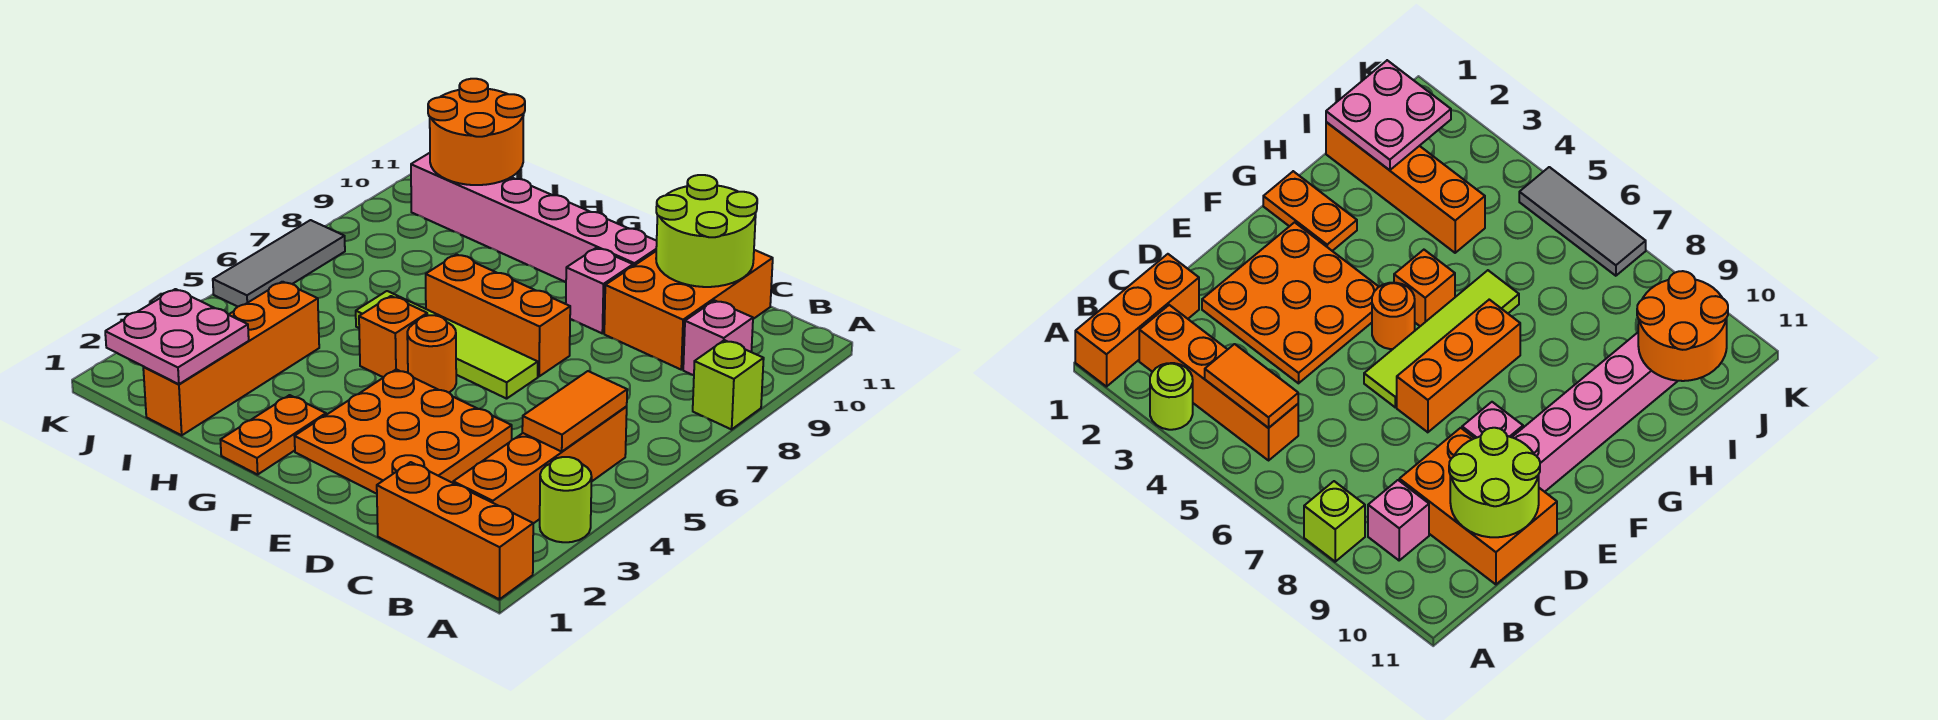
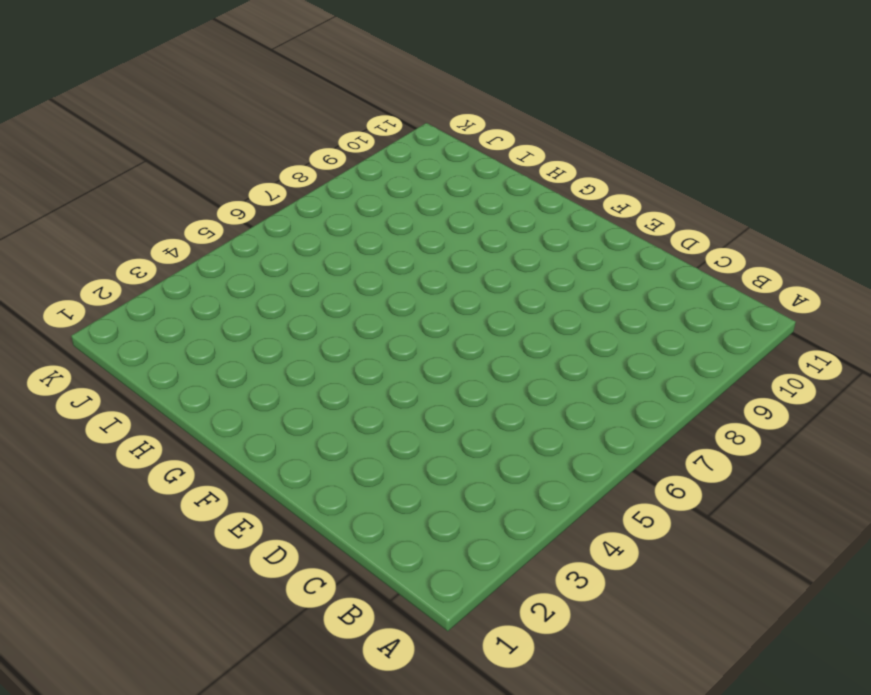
none -> orange 1x3 brick [377,462,533,599]
none -> lime 1x1 round brick [540,457,592,542]
none -> lime 1x1 brick [693,340,764,429]

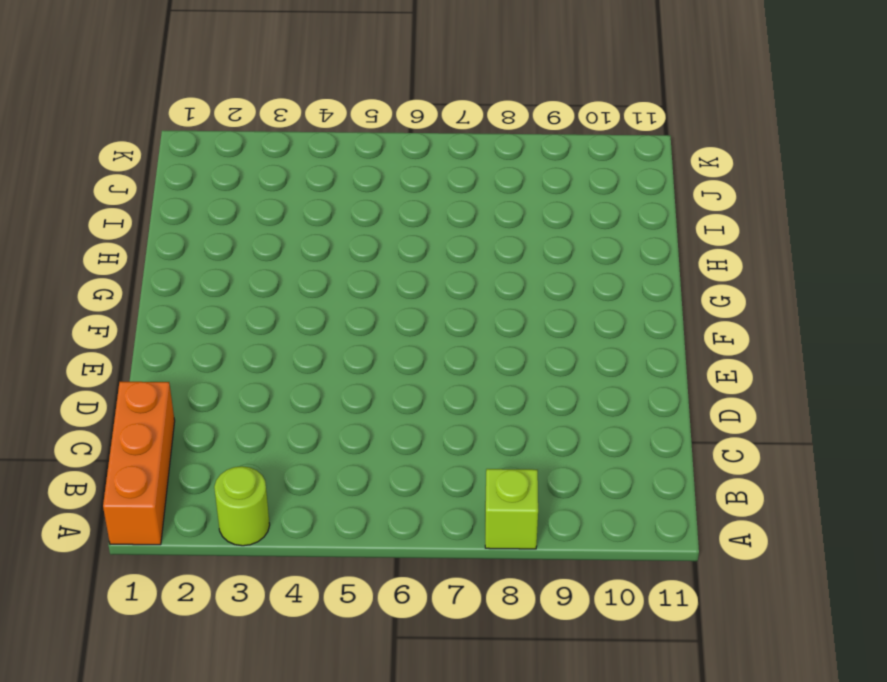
none -> orange 1x4 brick [453,406,627,523]
none -> pink 1x1 brick [683,301,753,375]
none -> orange 2x3 brick [604,250,773,370]

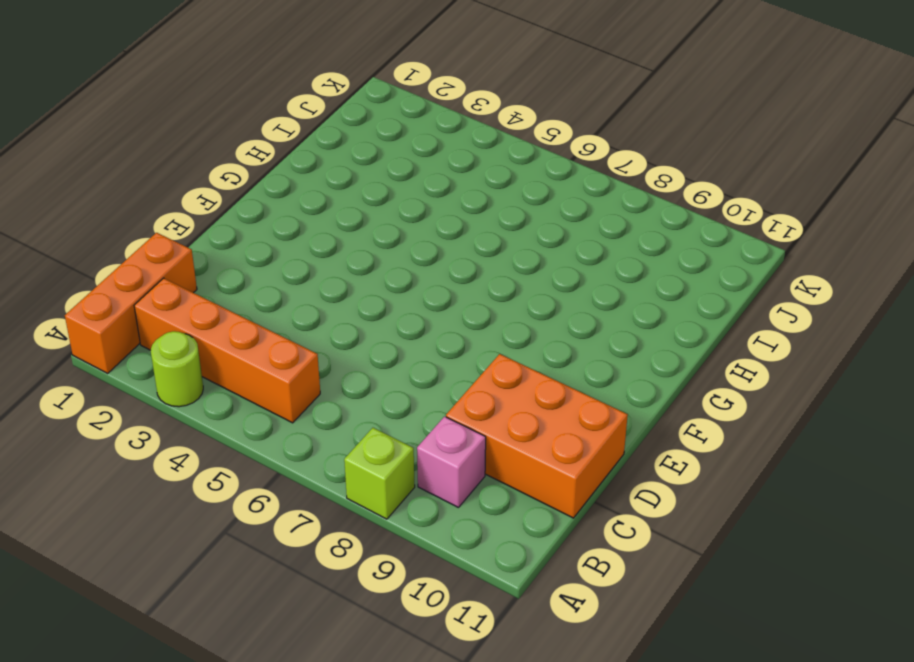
none -> orange 3x3 plate [294,369,512,494]
none -> lime 1x4 tile [356,291,538,399]
none -> orange 1x3 brick [426,254,570,376]

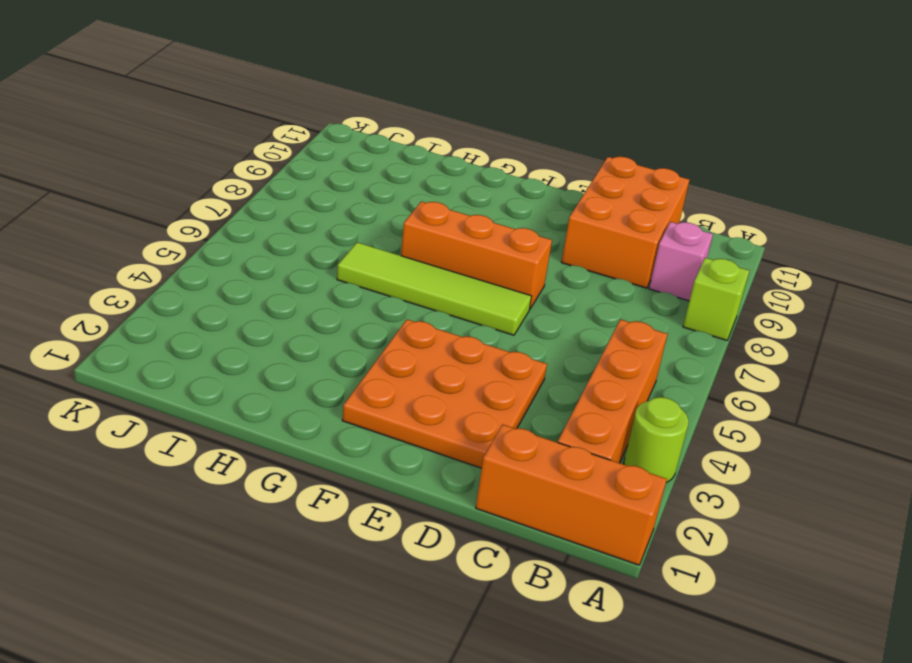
none -> pink 1x1 brick [566,248,633,333]
none -> pink 1x6 brick [411,153,657,282]
none -> orange 1x1 round brick [407,315,456,393]

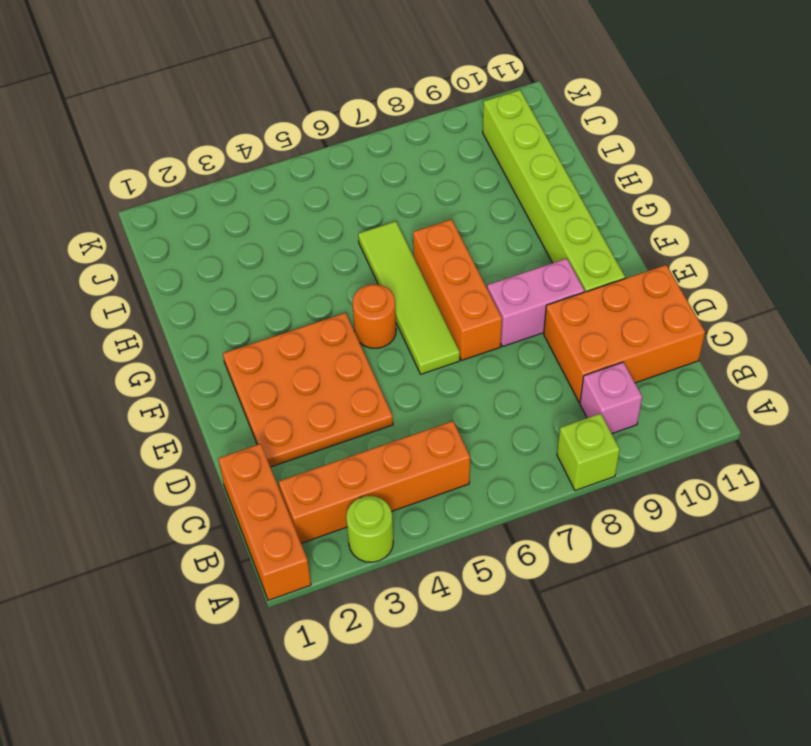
pink 1x2 brick [487,259,584,347] -> pink 1x1 brick [566,248,633,333]
lime 1x6 brick [483,90,625,292] -> pink 1x6 brick [411,153,657,282]
none -> orange 1x2 plate [220,395,326,475]
none -> orange 1x1 brick [359,296,427,377]
none -> orange 1x4 brick [143,282,319,435]

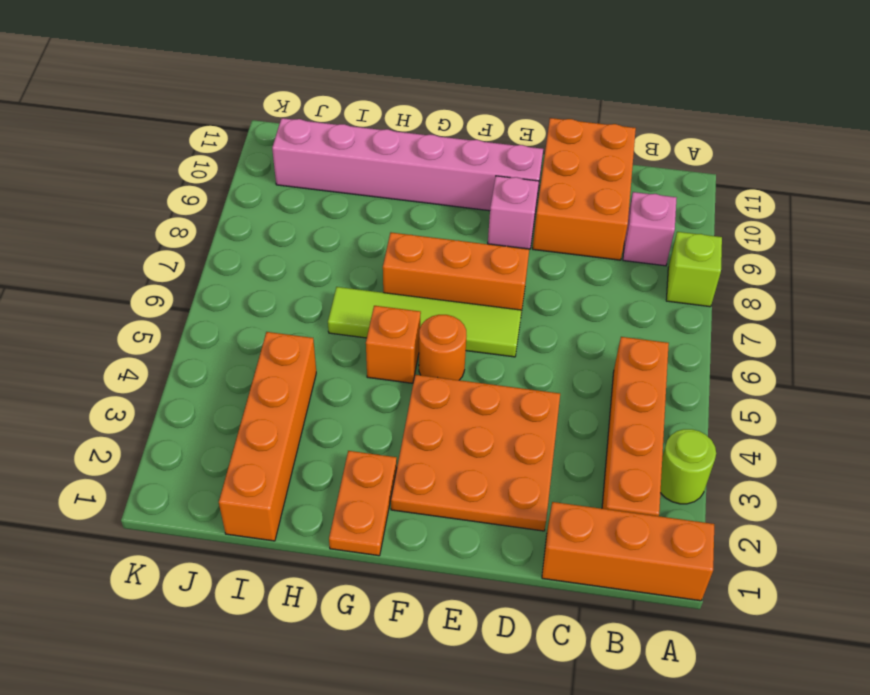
none -> grey 1x3 tile [213,220,345,307]
none -> orange 1x2 tile [522,371,627,452]
none -> lime 2x2 round brick [656,175,757,287]

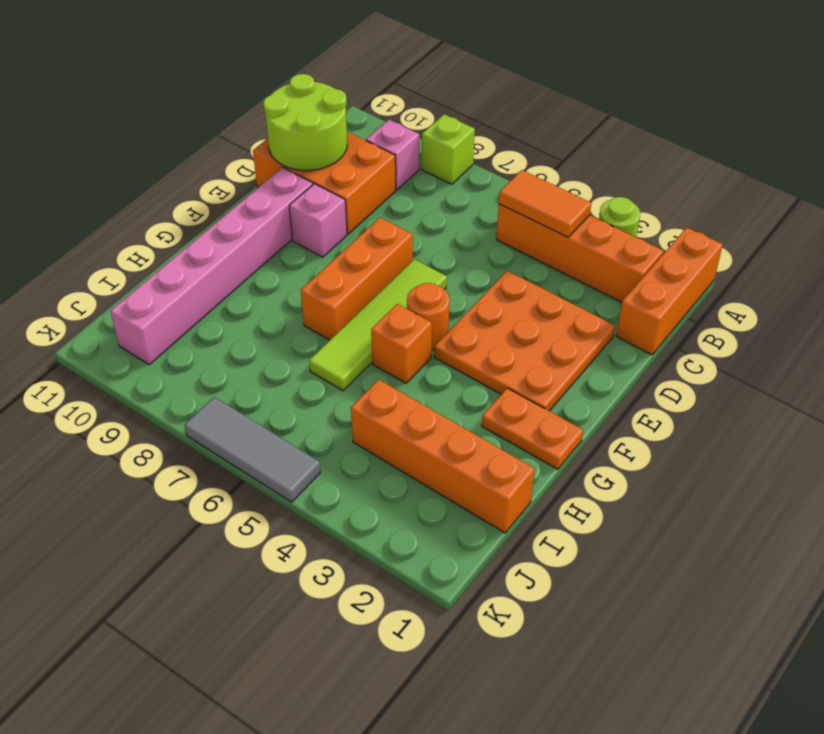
none -> pink 2x2 plate [105,289,249,384]
none -> orange 2x2 round brick [428,79,525,185]

